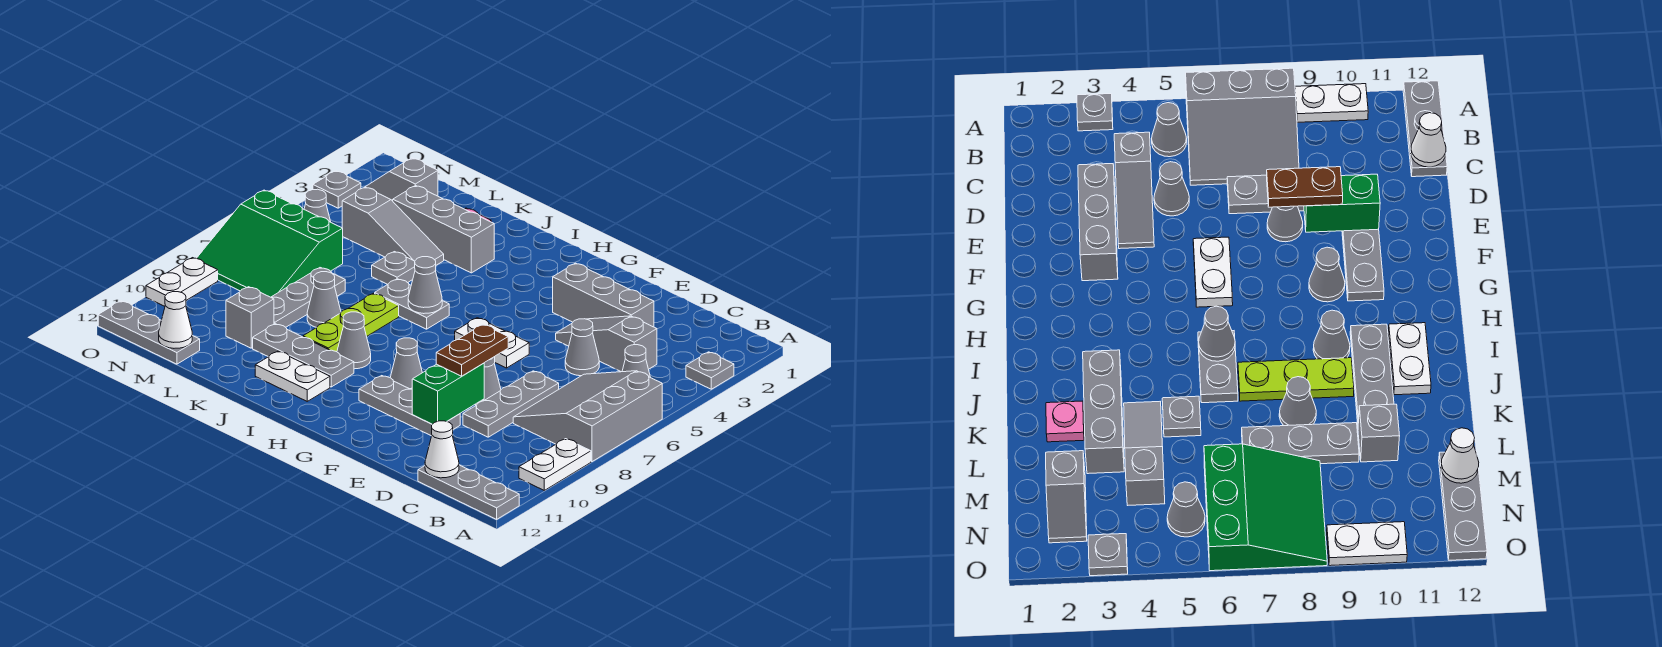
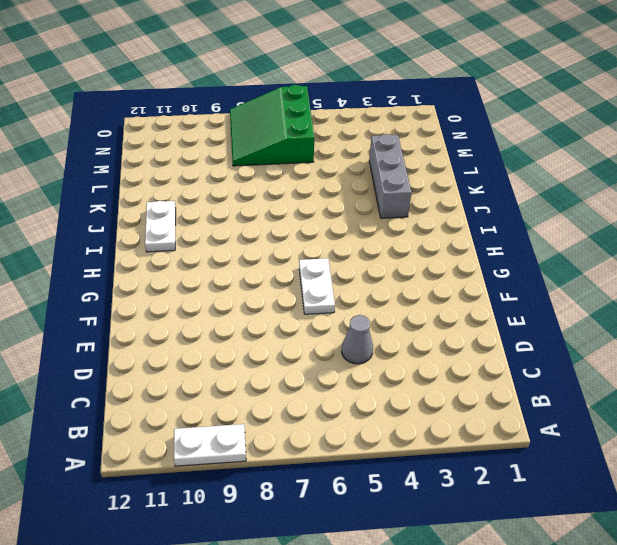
none -> grey 1x1 plate [686,352,734,389]
none -> grey 3x3 slope [513,371,662,462]
none -> grey 1x3 plate [418,465,519,519]
none -> grey 1x1 cone [622,345,650,377]

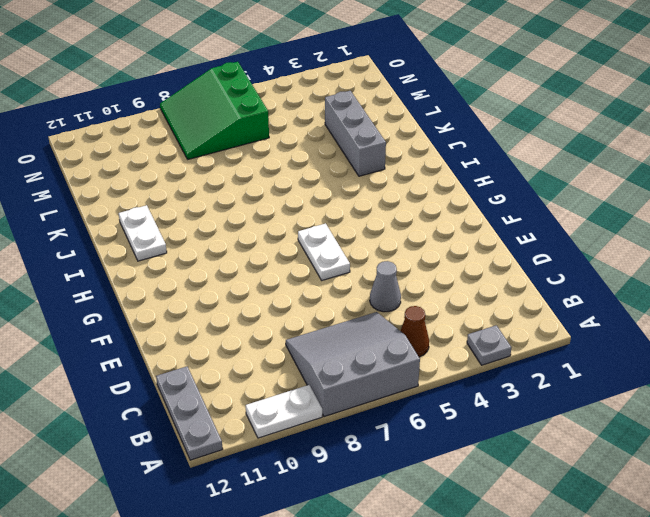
brown 1x1 cone [400,306,429,357] -> grey 1x1 cone [622,345,650,377]
none -> grey 1x3 slope [556,316,657,372]
none -> grey 1x3 brick [553,263,654,327]
none -> grey 1x3 plate [463,371,559,437]
none -> grey 1x1 cone [475,357,501,405]

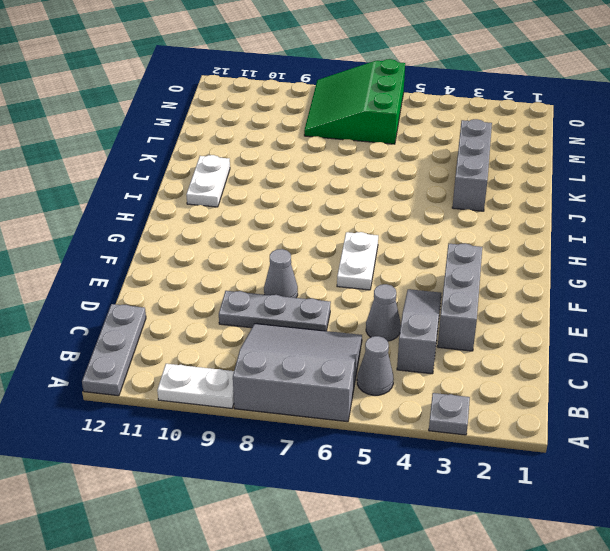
none -> grey 1x3 plate [359,376,460,436]
none -> grey 1x1 cone [390,338,422,389]
none -> grey 1x2 plate [375,279,449,329]
none -> grey 1x1 cone [337,312,371,369]

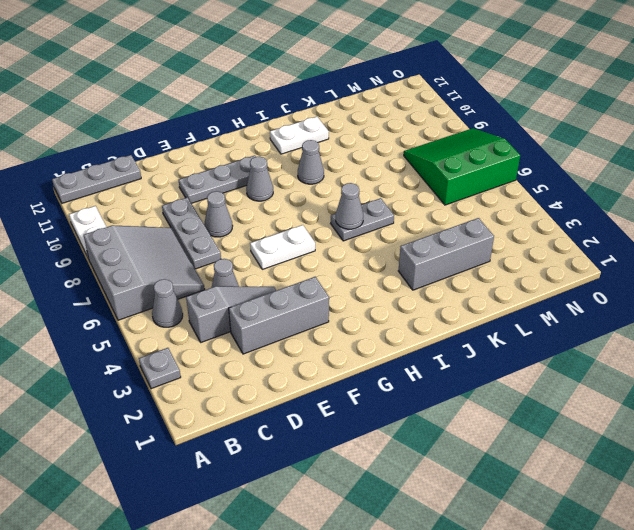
none -> grey 1x3 plate [253,324,354,387]
none -> lime 1x3 plate [303,293,399,352]
none -> pink 1x1 plate [1046,401,1084,442]
none -> grey 1x3 slope [342,187,444,265]

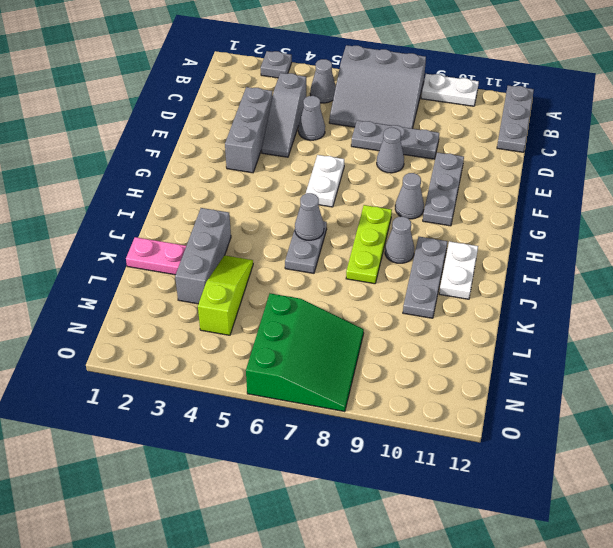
lime 1x3 plate [346,205,392,284] -> lime 1x3 plate turned to [303,293,399,352]
pink 1x2 plate [126,237,186,275] -> pink 1x1 plate [1046,401,1084,442]
lime 1x3 slope [198,255,253,335] -> grey 1x3 slope [342,187,444,265]
none -> grey 1x1 plate [372,252,415,284]
none -> grey 1x1 cone [307,272,341,328]
none -> grey 1x3 plate [271,268,345,327]
none -> grey 1x1 brick [226,287,274,348]

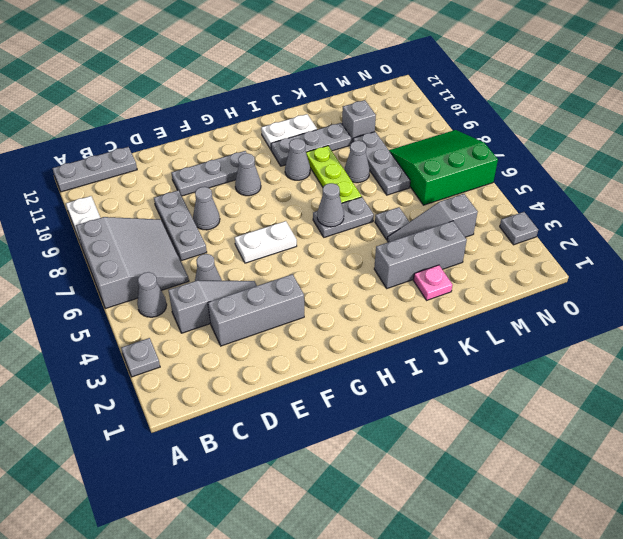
none -> grey 1x2 slope [366,158,438,201]
none -> grey 1x3 plate [98,301,200,364]
none -> grey 1x1 cone [304,189,331,222]
none -> white 1x2 plate [146,258,218,306]

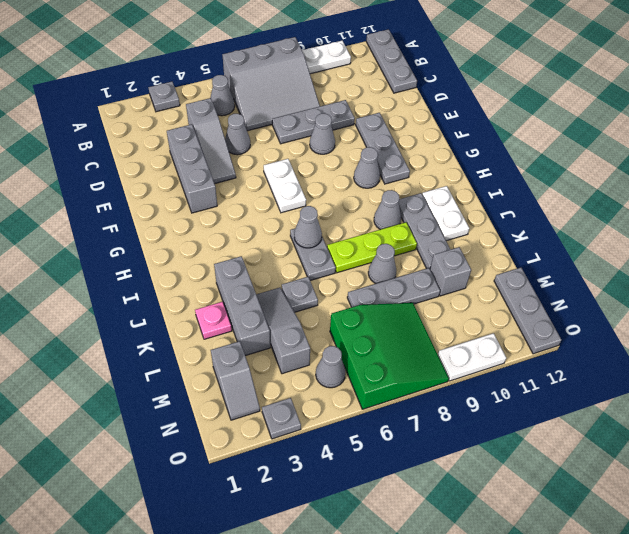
none -> white 1x1 cone [425,421,459,478]
none -> green 1x2 brick [412,363,484,424]
none -> white 1x1 cone [159,292,193,348]
none -> brown 1x2 plate [436,324,508,376]

